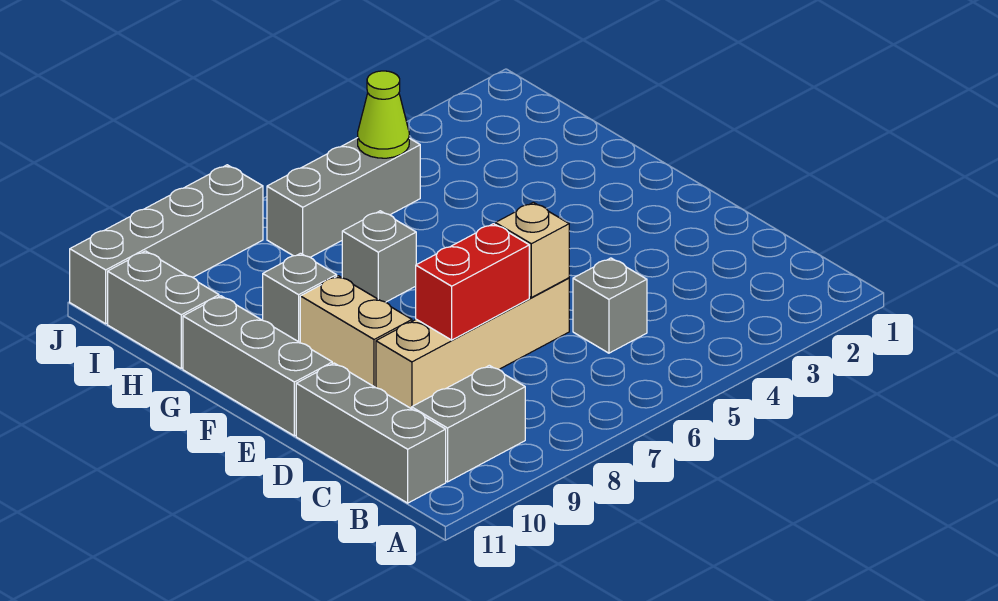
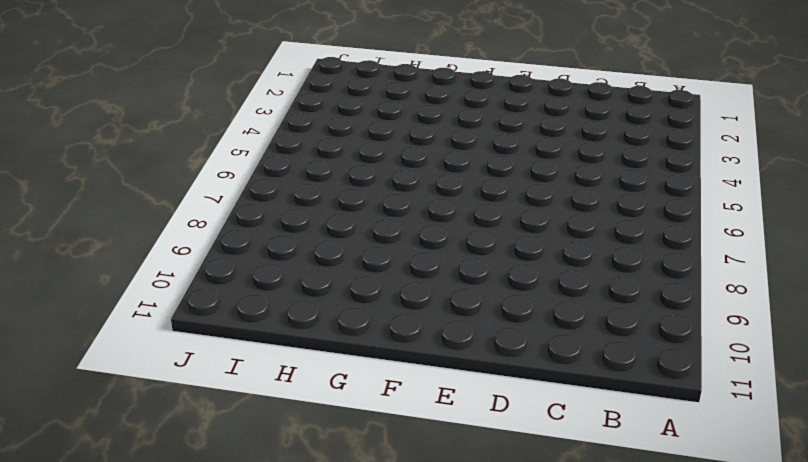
none -> grey 1x2 brick [412,365,525,482]
none -> grey 1x3 brick [296,363,446,503]
none -> grey 1x1 brick [573,258,647,353]

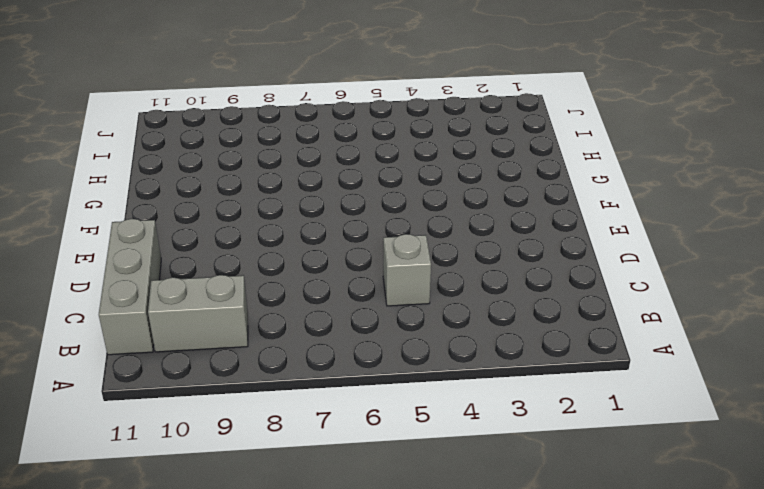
none -> tan 1x4 brick [376,278,569,409]
none -> tan 1x2 brick [300,276,412,388]
none -> grey 1x3 brick [183,296,332,436]

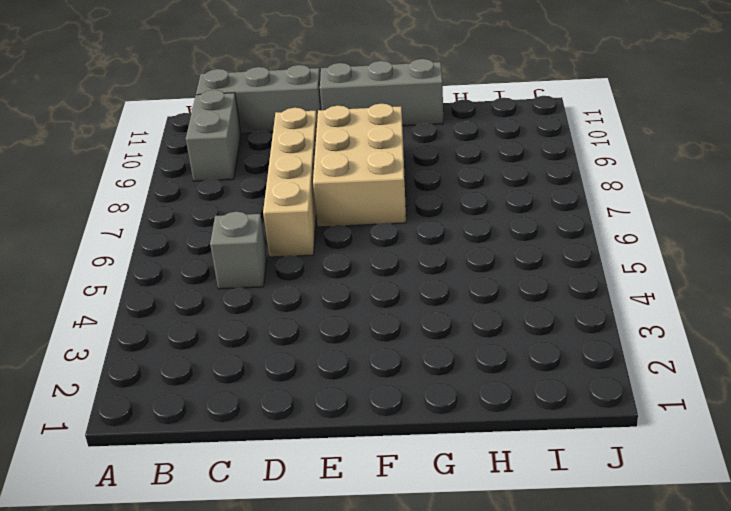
tan 2x3 brick [313,104,406,227] -> tan 1x2 brick [300,276,412,388]
none -> grey 1x1 brick [342,211,416,302]
none -> grey 1x1 brick [263,253,337,342]
none -> grey 1x2 brick [108,251,219,368]

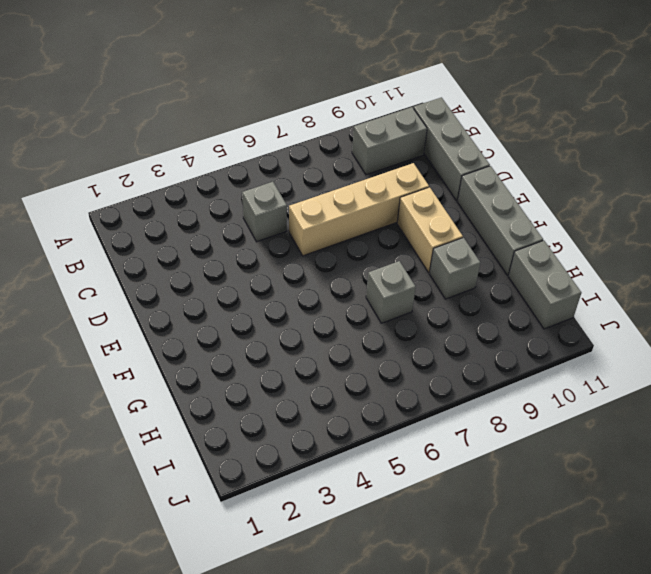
none -> grey 1x3 brick [267,138,420,257]
none -> grey 1x4 brick [70,165,263,324]
none -> tan 1x1 brick [495,202,569,298]

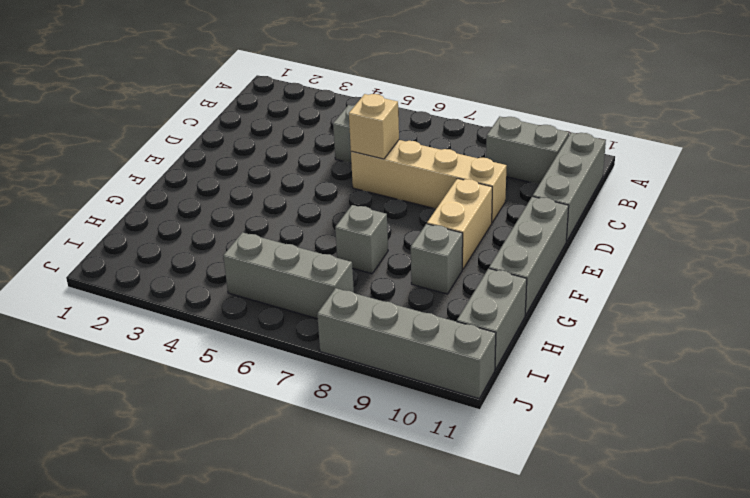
none -> red 1x2 brick [416,224,529,340]
none -> lime 1x1 cone [358,71,409,158]

